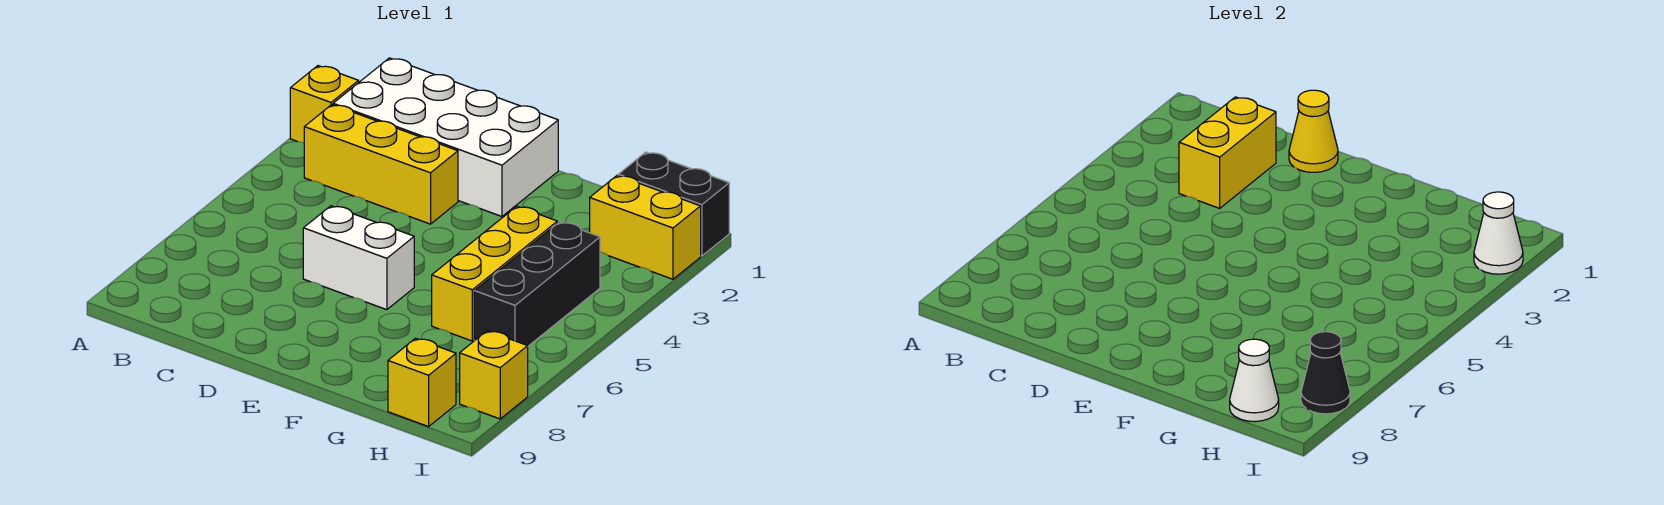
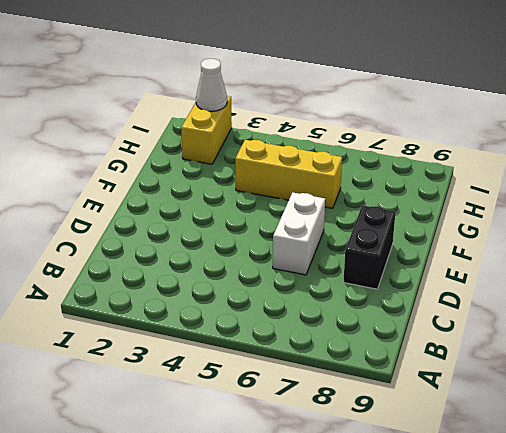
black 1x2 brick [343,205,396,289] -> black 1x2 brick moved to [618,152,729,256]
none -> yellow 1x1 brick [290,66,359,143]
none -> white 2x4 brick [333,58,558,216]
none -> yellow 1x3 brick [304,105,458,224]

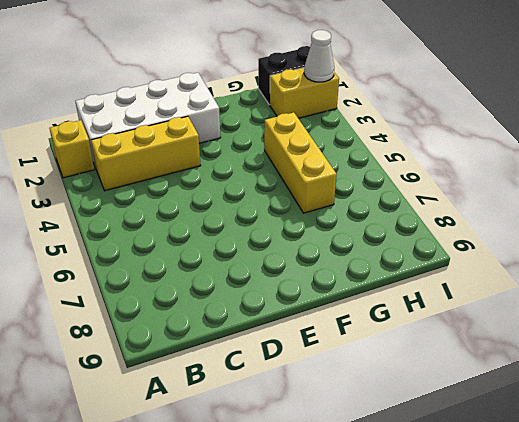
none -> white 1x2 brick [303,206,414,310]
none -> black 1x3 brick [474,222,600,346]
none -> yellow 1x1 brick [388,338,456,427]

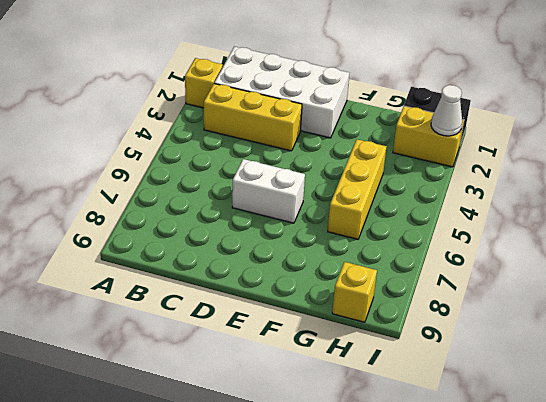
none -> black 1x3 brick [474,222,600,346]
none -> yellow 1x1 brick [460,331,528,419]
none -> yellow 1x2 brick [1179,97,1276,208]

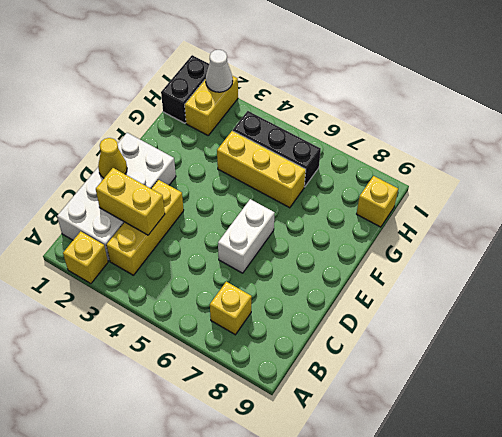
yellow 1x1 brick [210,282,252,335] -> yellow 1x1 brick moved to [460,331,528,419]
none -> white 1x1 cone [1230,339,1279,422]
none -> black 1x1 cone [1301,332,1350,414]

